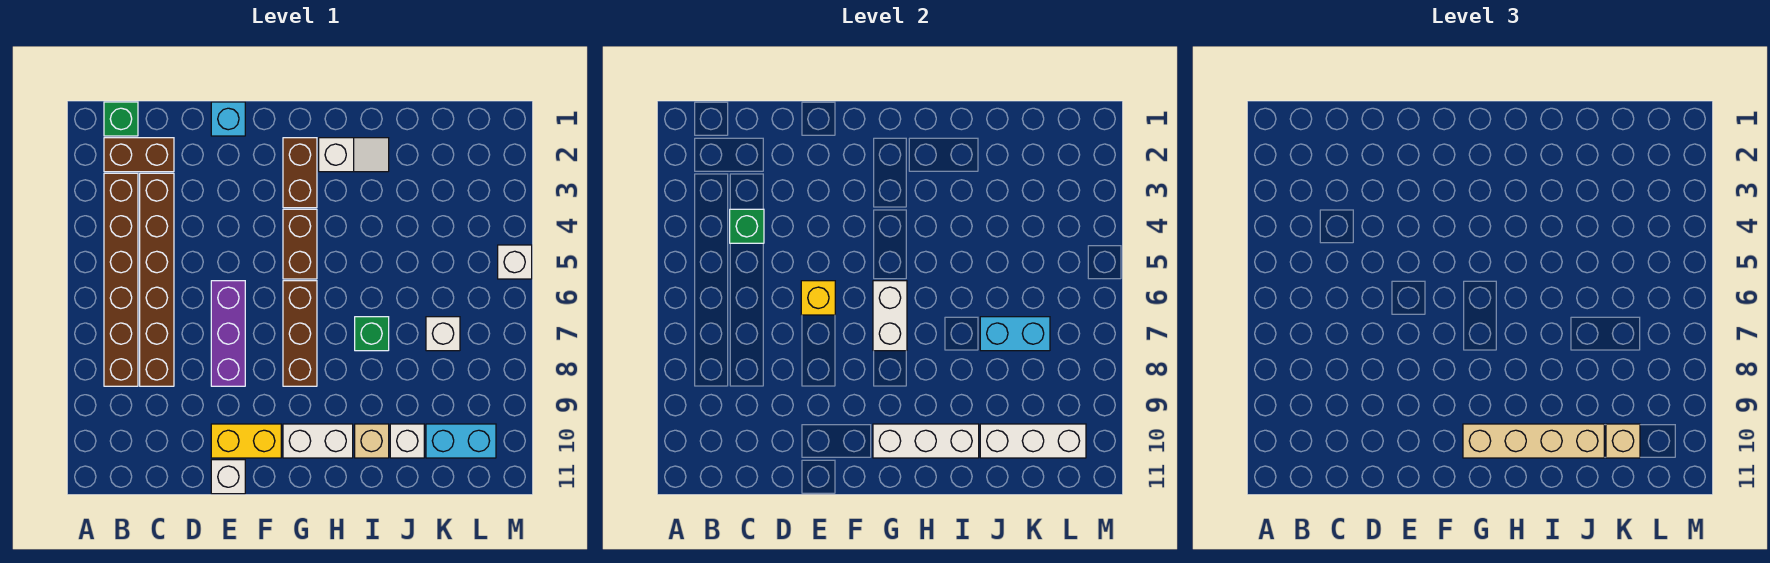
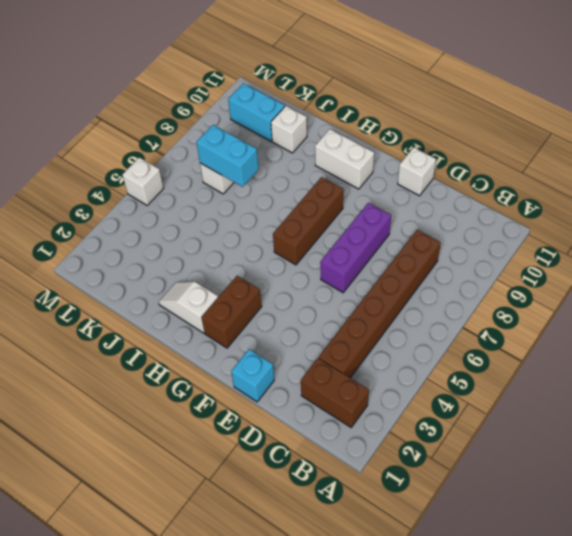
none -> green 1x1 brick [104,102,138,136]
none -> brown 1x6 brick [104,173,138,386]
none -> yellow 1x2 brick [211,424,281,458]

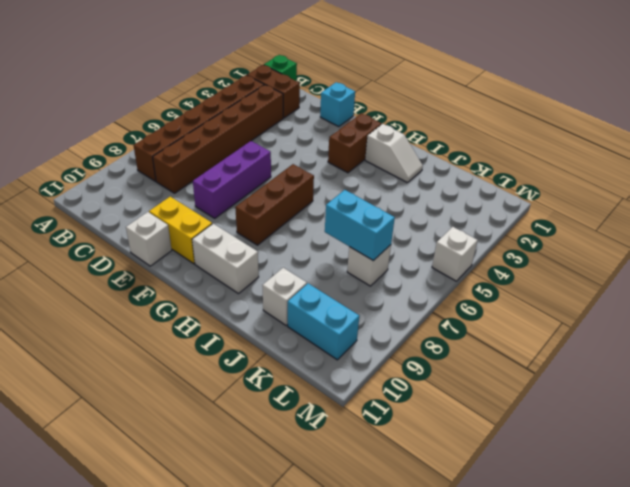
none -> brown 1x2 brick [283,209,317,279]
none -> green 1x1 brick [355,317,389,351]
none -> tan 1x1 brick [355,424,389,458]

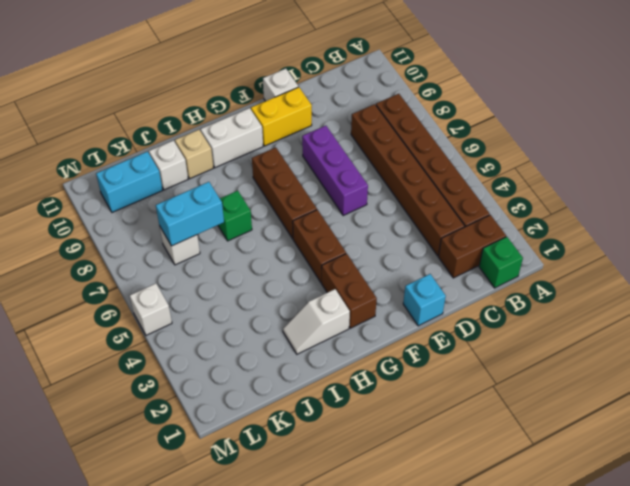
none -> green 1x1 brick [730,209,764,243]
none -> yellow 1x1 brick [801,281,835,315]
none -> white 1x2 brick [873,281,907,351]

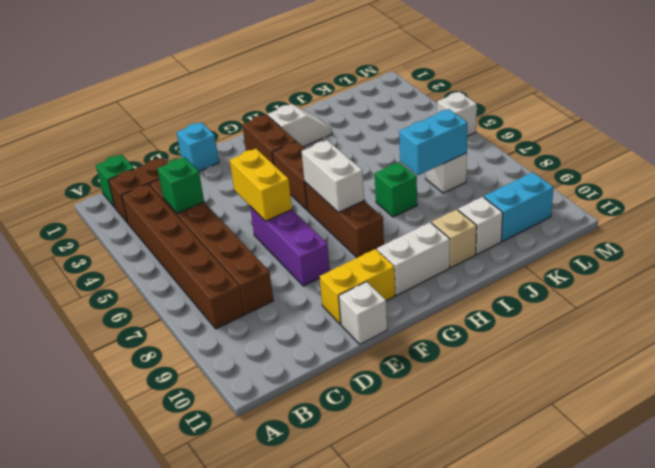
yellow 1x2 brick [230,149,292,221] -> yellow 1x1 brick [801,281,835,315]
none -> white 1x3 brick [873,424,979,458]
none -> white 1x3 brick [980,424,1086,458]
none -> tan 1x4 brick [1463,424,1604,458]

